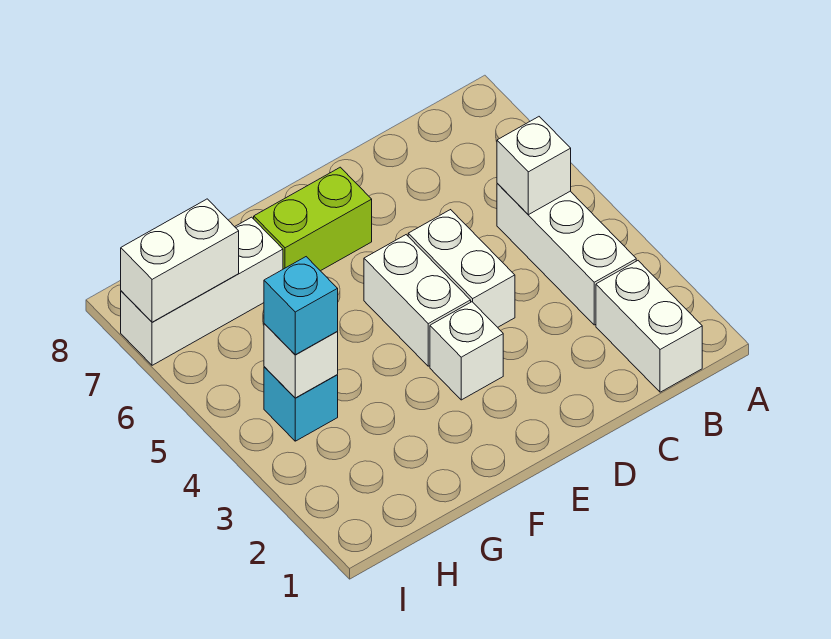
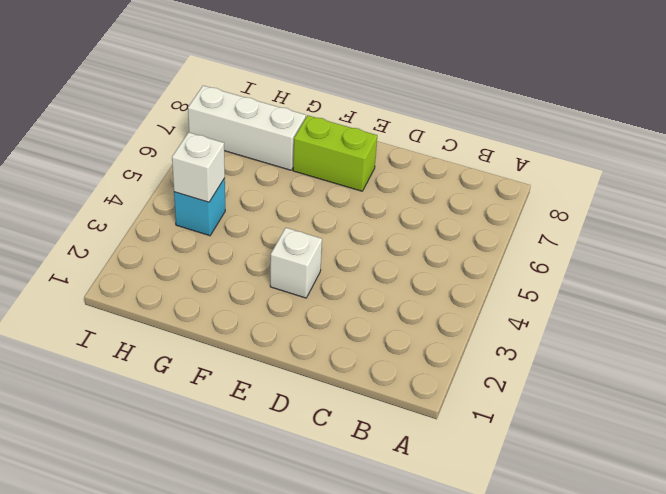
none -> white 1x2 brick [596,261,702,392]
none -> white 1x3 brick [497,184,636,325]
none -> white 1x2 brick [408,210,515,327]

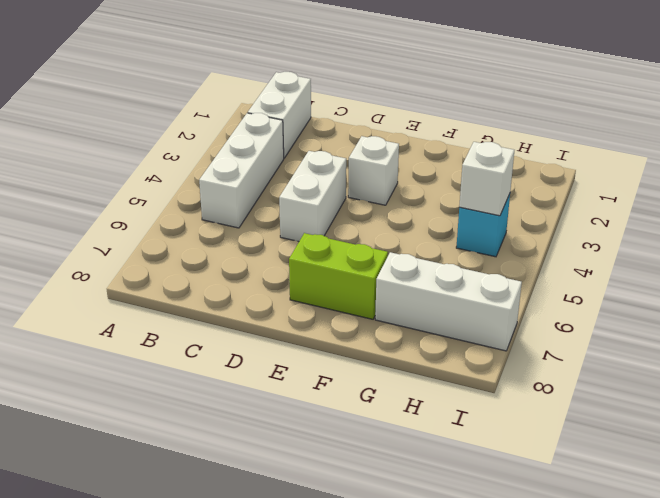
none -> white 1x2 brick [364,235,471,366]
none -> white 1x1 brick [497,117,571,215]
none -> white 1x2 brick [121,199,239,322]

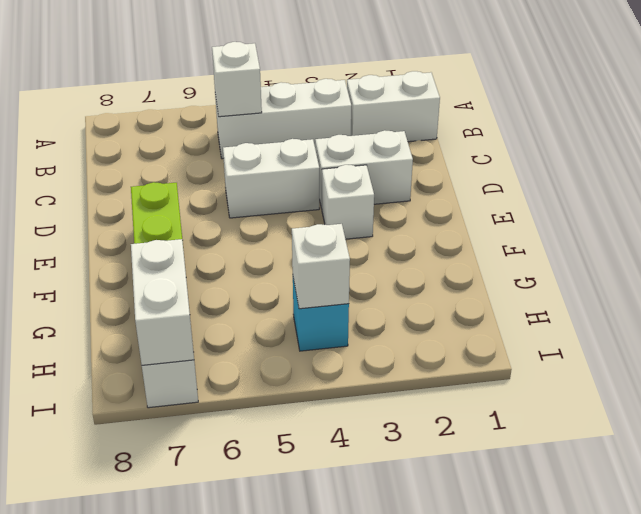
white 1x2 brick [315,130,413,209] -> white 1x2 brick moved to [364,235,471,366]
none -> cyan 1x1 brick [264,257,338,355]

